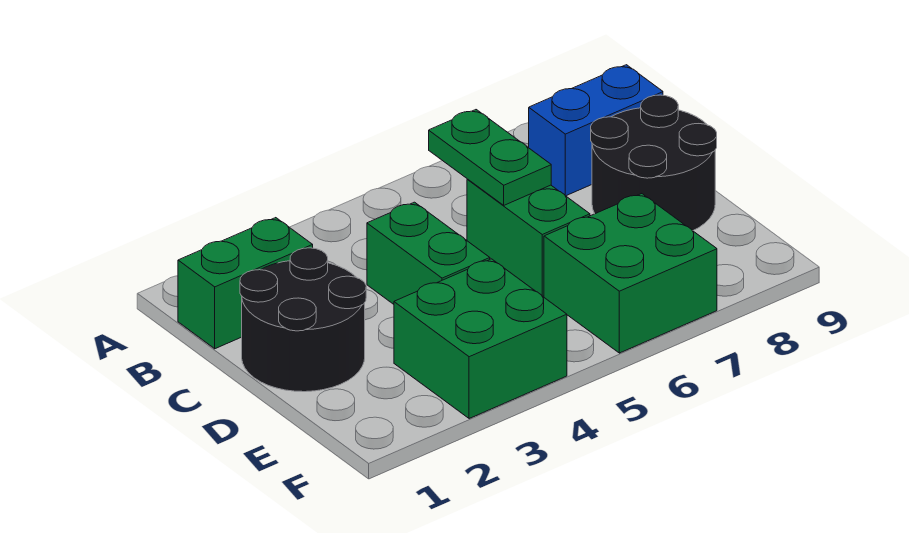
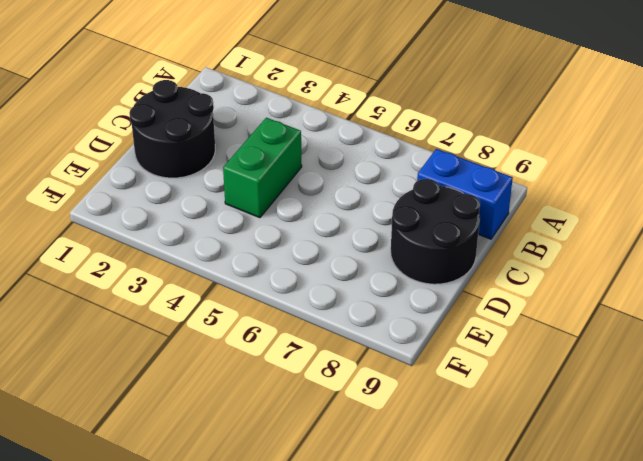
none -> green 1x2 brick [178,218,313,349]
none -> green 1x2 brick [467,179,590,296]

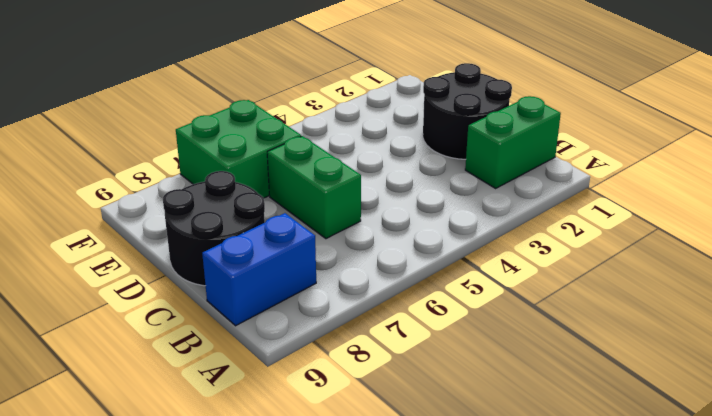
none -> green 1x2 brick [367,202,490,304]
none -> green 2x2 brick [394,259,567,419]

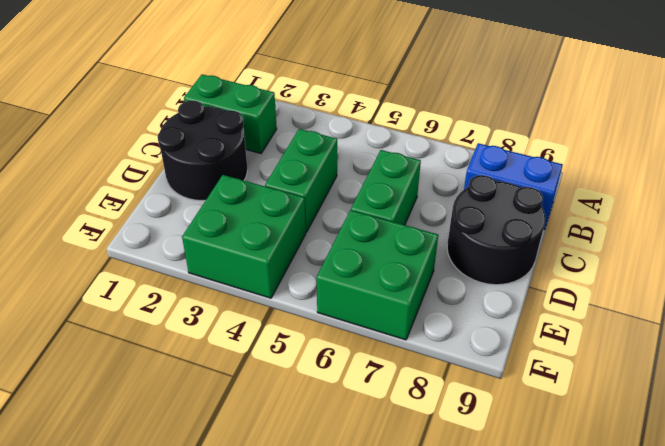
none -> green 1x2 plate [429,110,551,205]

